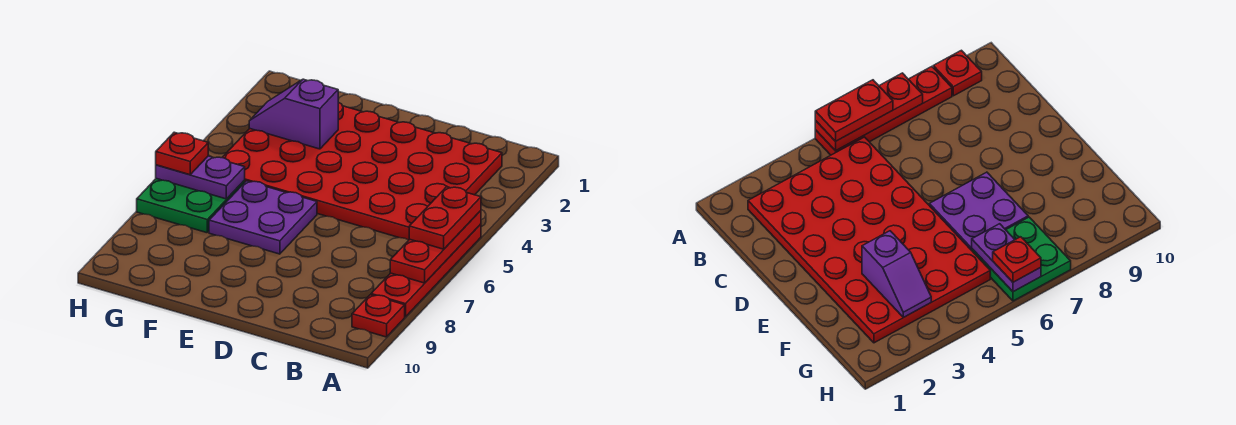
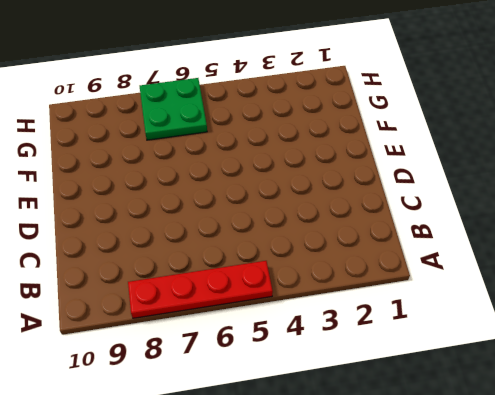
none -> red 1x1 plate [352,295,405,337]
none -> red 4x6 plate [222,102,502,240]

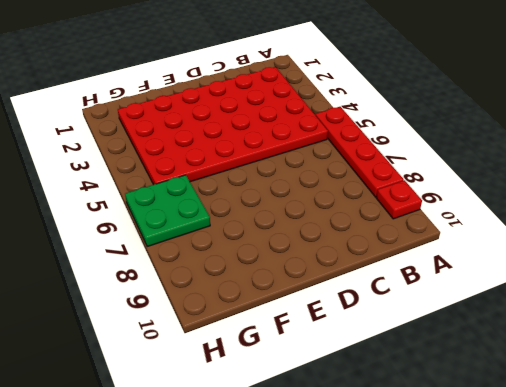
none -> purple 2x2 plate [209,181,317,254]
none -> red 1x3 plate [390,211,481,283]

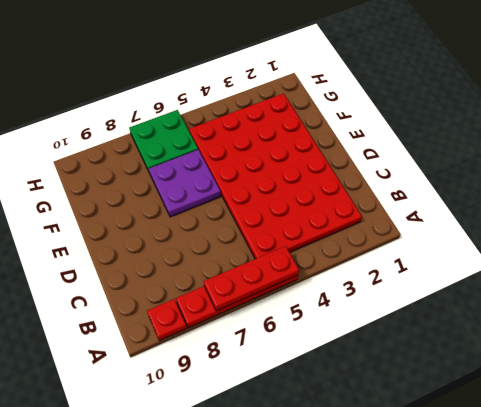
none -> purple 1x2 slope [249,79,338,149]
none -> purple 1x2 plate [156,156,245,199]

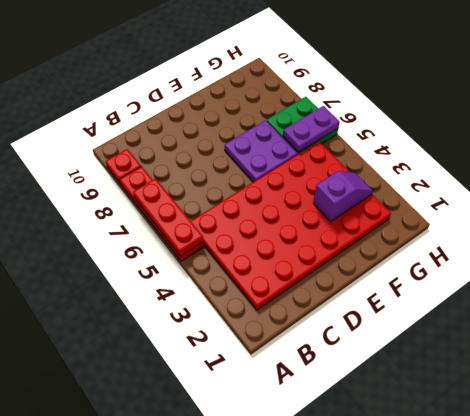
none -> red 1x2 plate [409,187,481,249]
none -> red 1x1 plate [156,132,208,175]

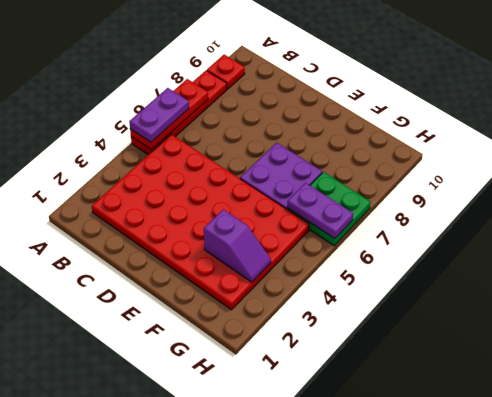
purple 1x2 plate [129,88,189,142] -> red 1x2 plate [409,187,481,249]
none -> red 1x1 plate [156,132,208,175]

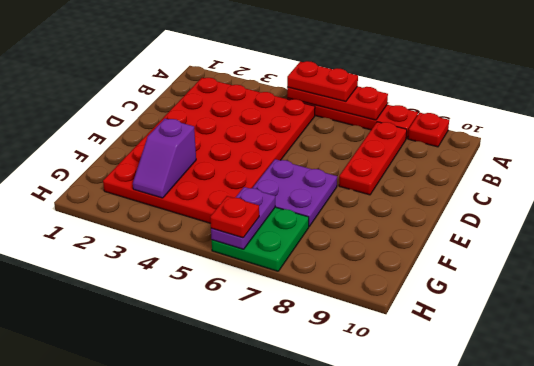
red 1x3 plate [339,122,407,195] -> none

